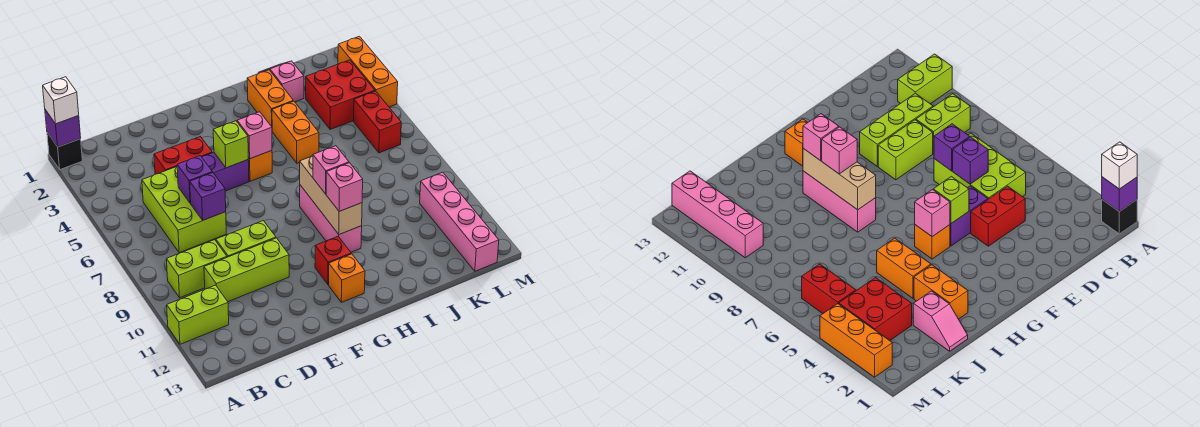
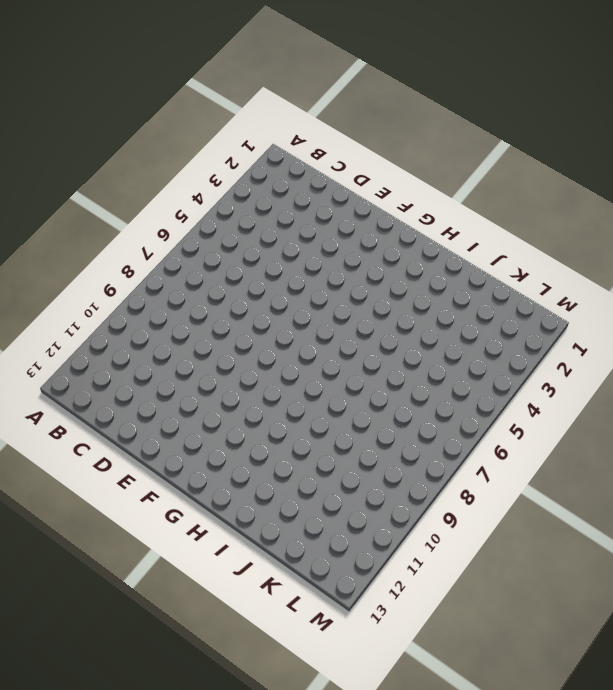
none -> black 1x1 brick [47,133,82,170]
none -> lime 1x2 brick [167,285,229,344]
none -> lime 1x2 brick [167,240,227,298]

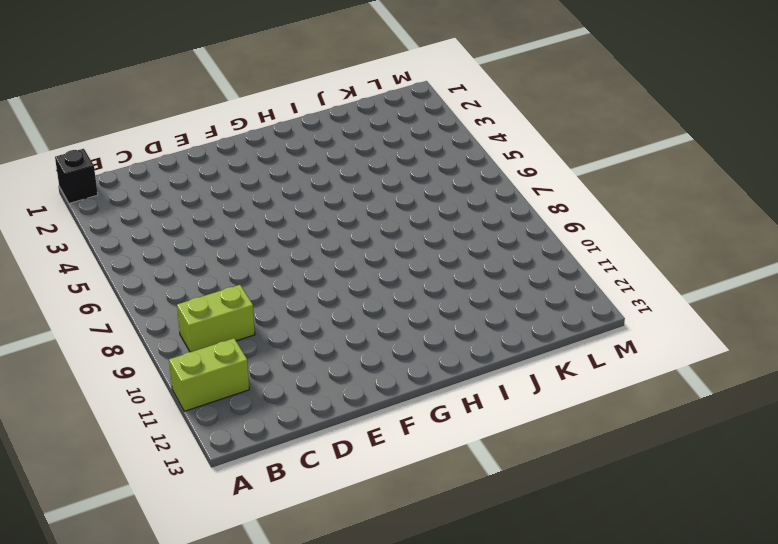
none -> lime 2x3 brick [142,167,226,253]
none -> lime 1x3 brick [204,238,289,302]
none -> red 1x2 brick [154,137,212,174]

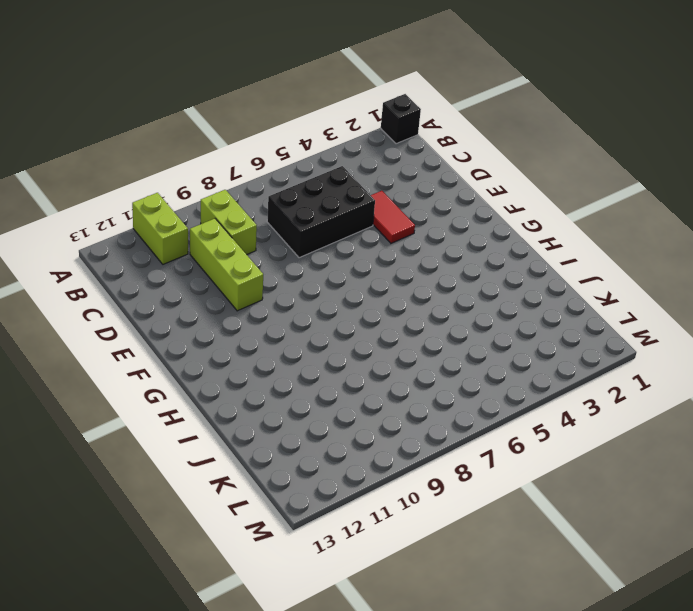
black 2x3 brick [267,166,375,258] -> lime 2x3 brick [142,167,226,253]
red 1x2 tile [371,191,415,243] -> red 1x2 brick [154,137,212,174]
none -> lime 1x2 brick [216,221,276,257]
none -> purple 1x2 brick [202,153,249,191]
none -> orange 1x1 brick [248,151,272,181]

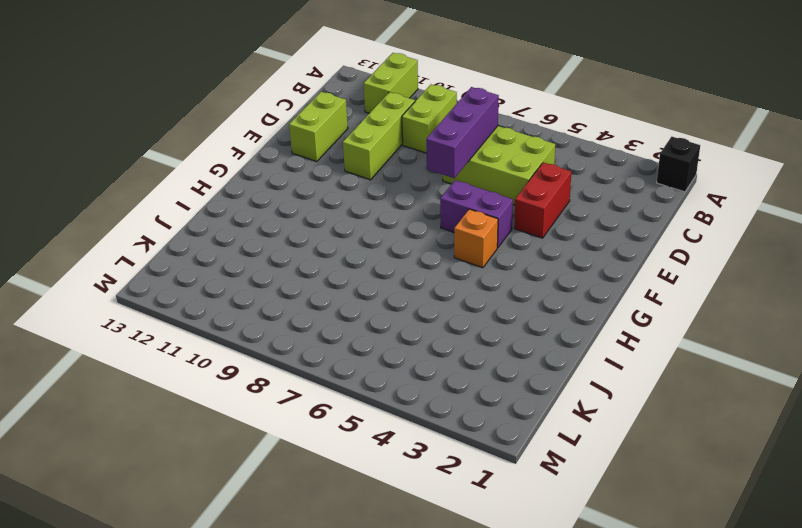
purple 1x3 brick [426,87,499,178] -> purple 1x1 brick [190,172,226,220]
lime 1x2 brick [289,92,348,162] -> lime 1x2 brick moved to [216,221,276,257]
purple 1x2 brick [440,180,513,248] -> purple 1x2 brick turned to [202,153,249,191]
none -> red 1x1 brick [315,236,351,284]
none -> orange 1x1 brick [329,254,365,302]
none -> pink 1x3 brick [300,185,362,252]

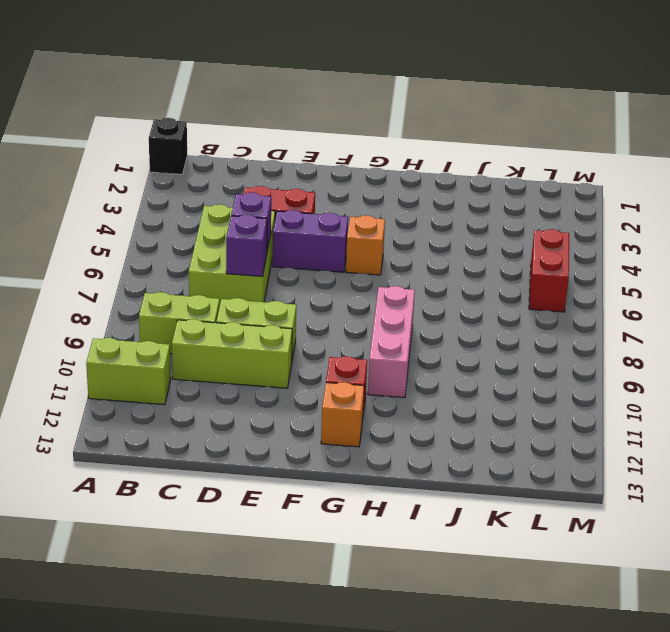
none -> orange 1x2 brick [247,70,293,127]
none -> orange 1x2 brick [272,101,319,163]
none -> pink 1x2 slope [258,61,304,102]

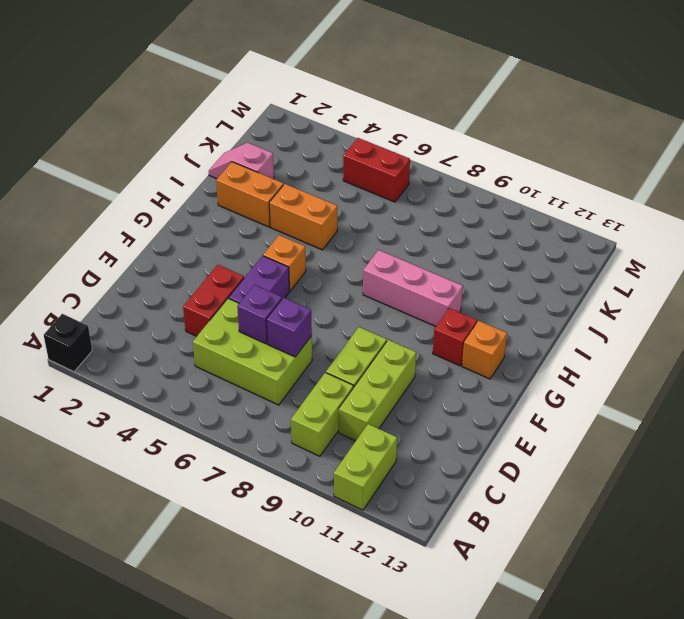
none -> red 2x2 brick [306,60,375,130]
none -> pink 1x4 brick [420,172,499,271]
none -> orange 1x3 brick [338,36,398,107]

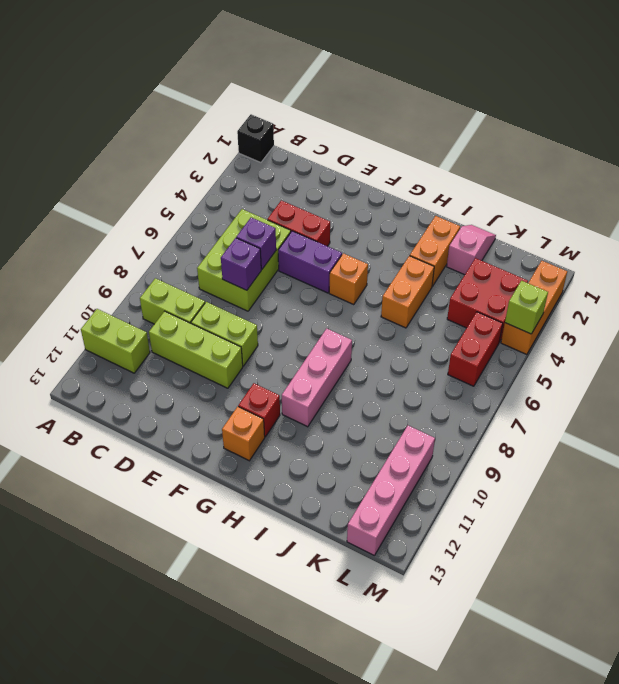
lime 1x1 brick [505,281,548,334] -> lime 1x1 brick moved to [213,121,248,168]
none -> purple 1x1 brick [45,110,81,147]
none -> pink 1x1 brick [237,112,272,159]
none -> tan 1x3 brick [300,156,362,234]

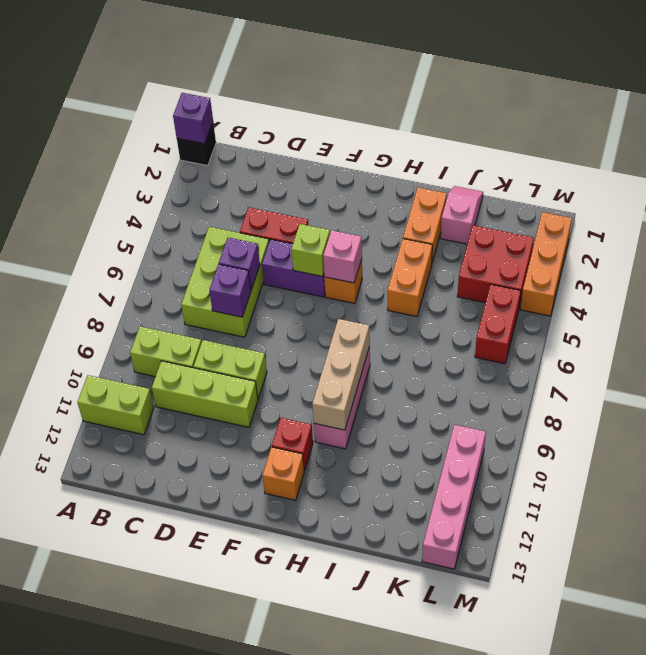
none -> white 1x1 brick [43,77,79,124]
none -> pink 1x1 brick [313,146,349,194]
none -> pink 1x1 brick [326,163,363,212]

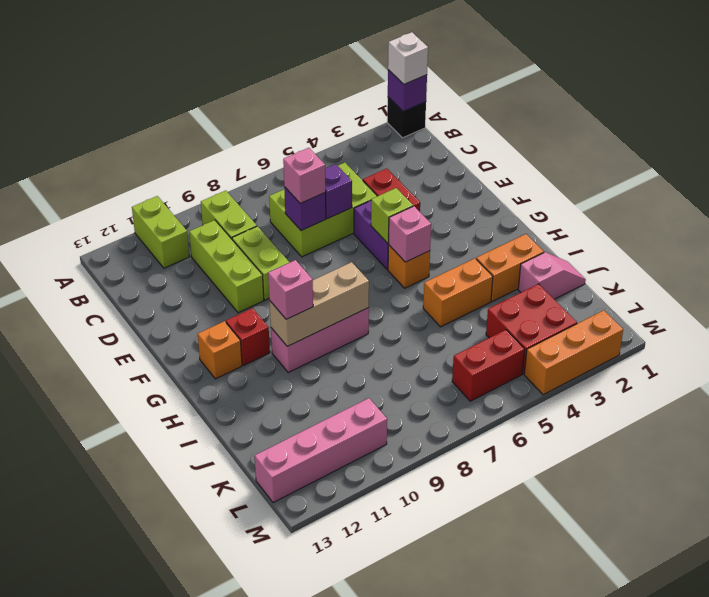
pink 1x1 brick [283,148,326,203] -> pink 1x1 brick moved to [313,146,349,194]

